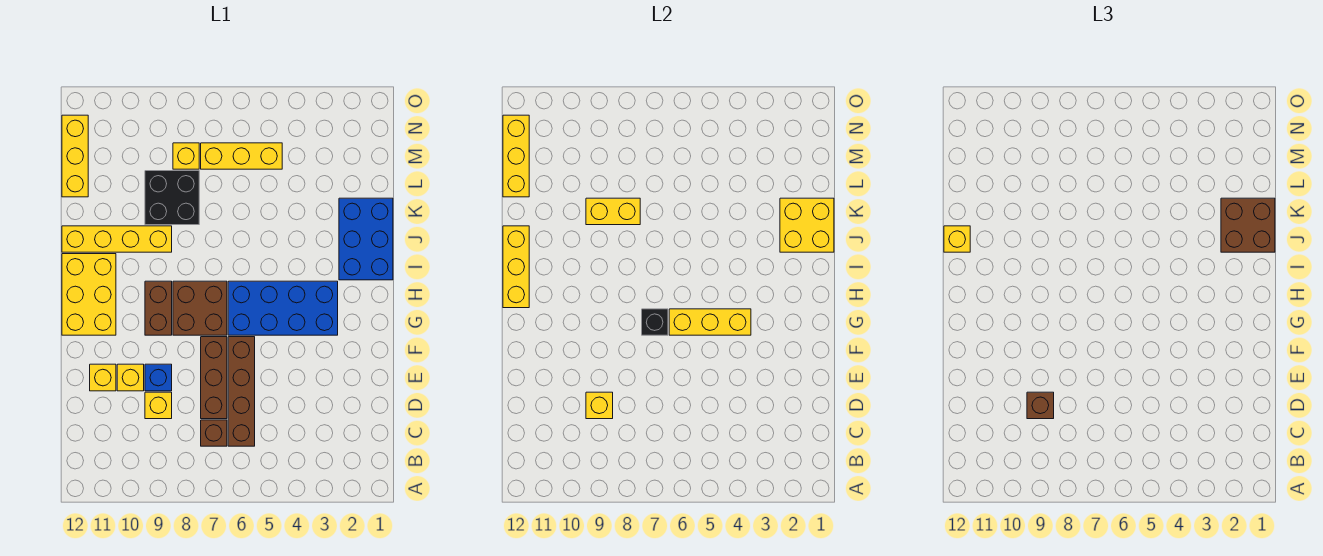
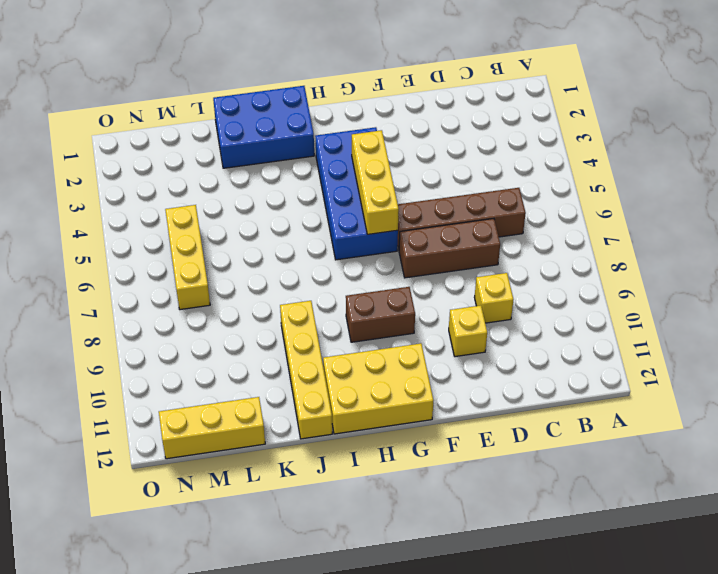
none -> brown 1x1 brick [201,420,227,446]
none -> blue 1x1 brick [145,364,172,391]
none -> yellow 1x1 brick [90,364,116,391]

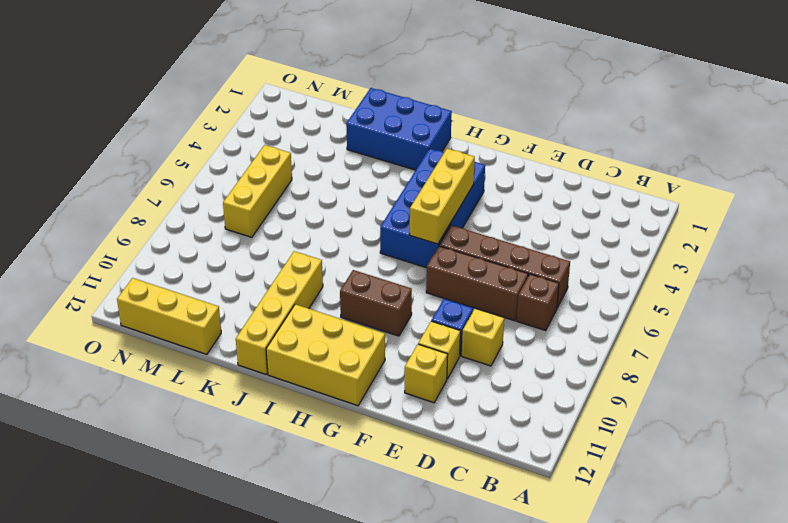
none -> brown 2x2 brick [173,281,227,335]
none -> black 2x2 brick [145,171,199,225]
none -> yellow 1x1 brick [173,143,199,169]

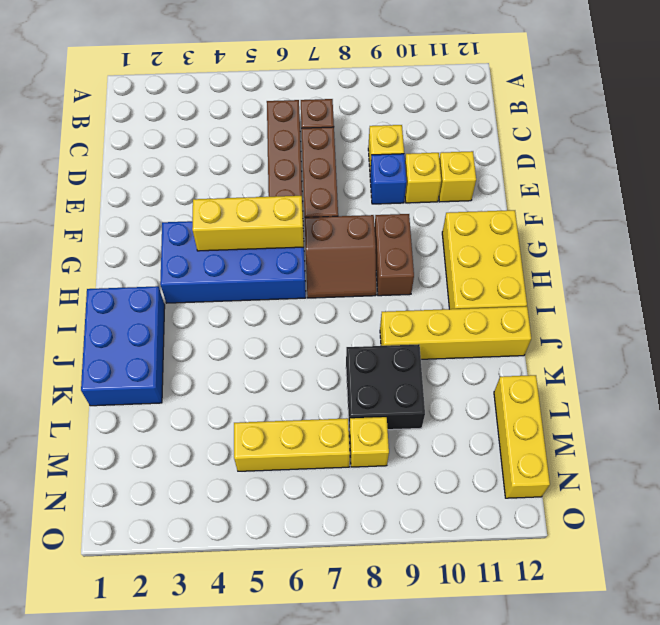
brown 2x2 slope [305,215,376,298] -> brown 2x2 brick [173,281,227,335]
none -> yellow 1x1 brick [586,392,613,419]
none -> black 1x1 brick [642,309,668,335]
none -> yellow 1x3 brick [503,226,529,308]

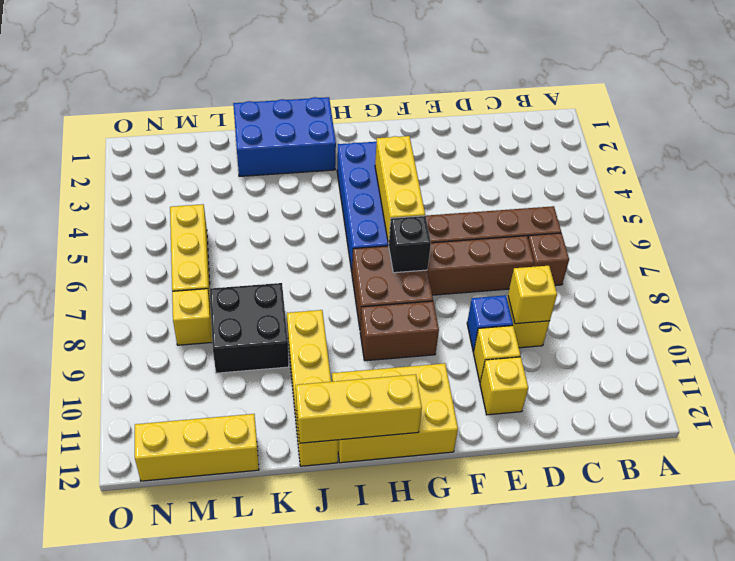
none -> yellow 2x2 brick [780,198,834,252]
none -> yellow 1x2 brick [586,198,640,225]
none -> yellow 1x3 brick [503,115,529,197]

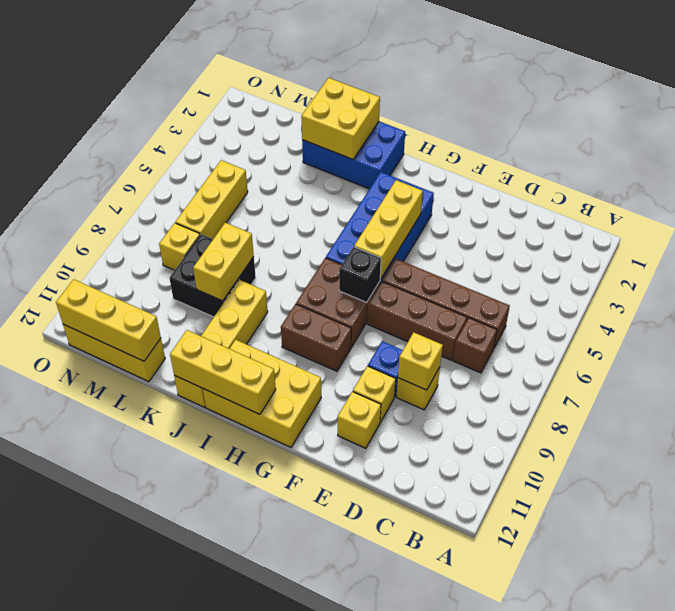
none -> brown 1x1 brick [1027,392,1054,419]
none -> brown 2x2 brick [1221,198,1275,252]
none -> yellow 1x1 brick [944,226,970,252]

